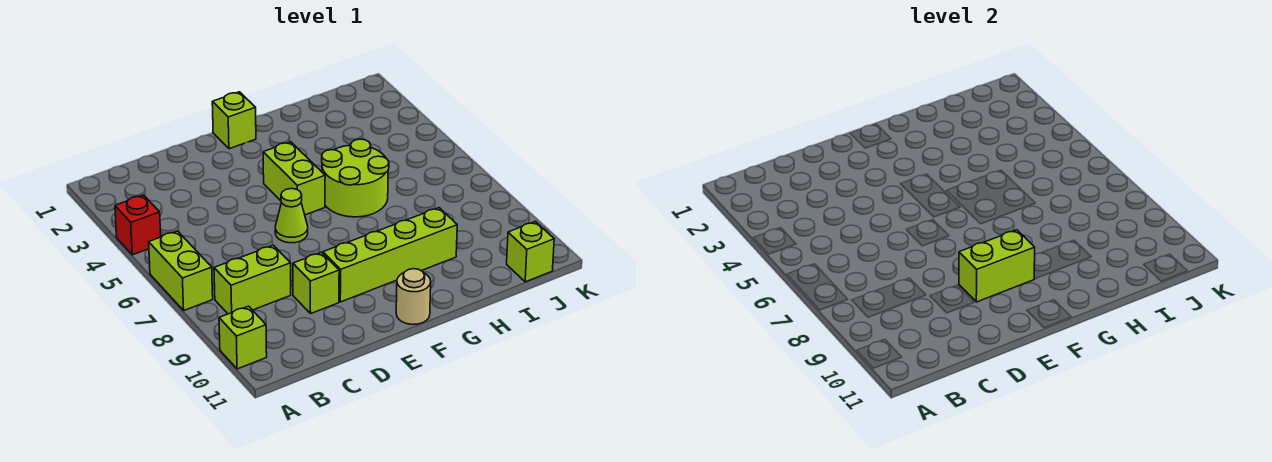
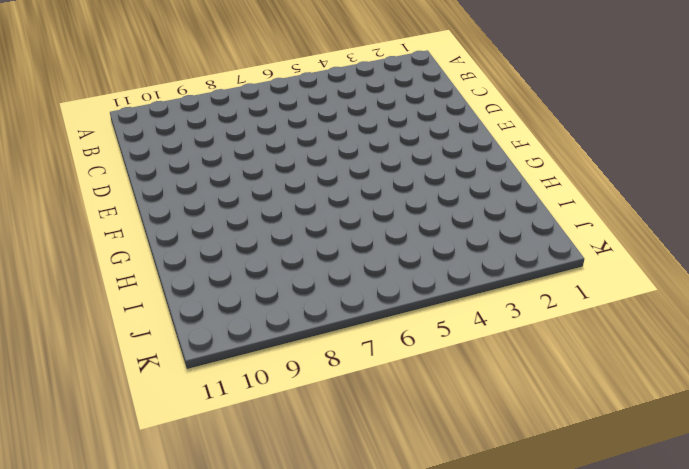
none -> red 1x1 brick [115,195,161,255]
none -> lime 1x2 brick [149,231,213,310]
none -> lime 1x1 brick [219,306,267,369]

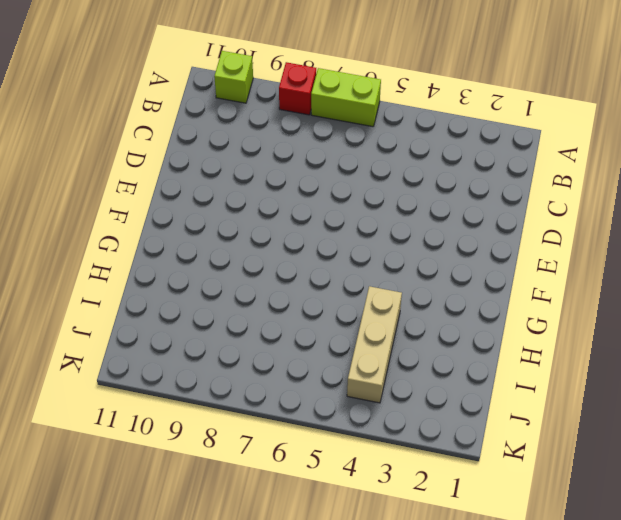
red 1x1 brick [279,62,316,115] -> red 1x1 brick moved to [115,195,161,255]
tan 1x3 brick [347,286,402,403] -> none
none -> lime 1x2 brick [214,245,291,314]
none -> lime 1x1 brick [293,252,339,313]
none -> lime 1x1 cone [275,189,308,243]

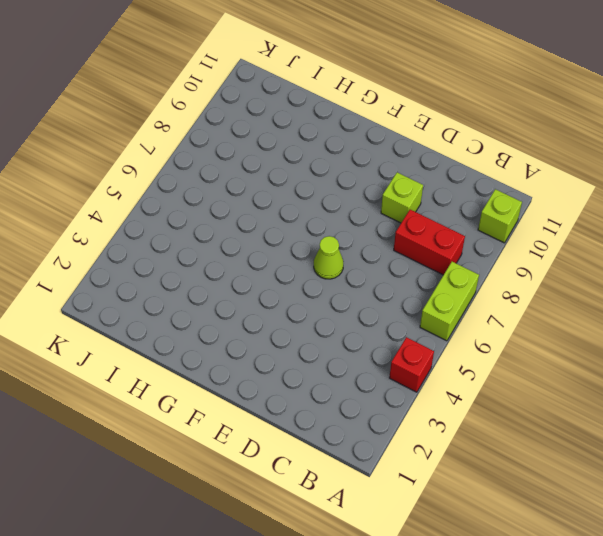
red 1x2 brick [394,210,465,275] -> lime 1x2 brick [214,245,291,314]
none -> lime 1x4 brick [323,208,457,302]
none -> lime 1x1 brick [212,92,256,149]
none -> lime 1x2 brick [263,142,325,215]

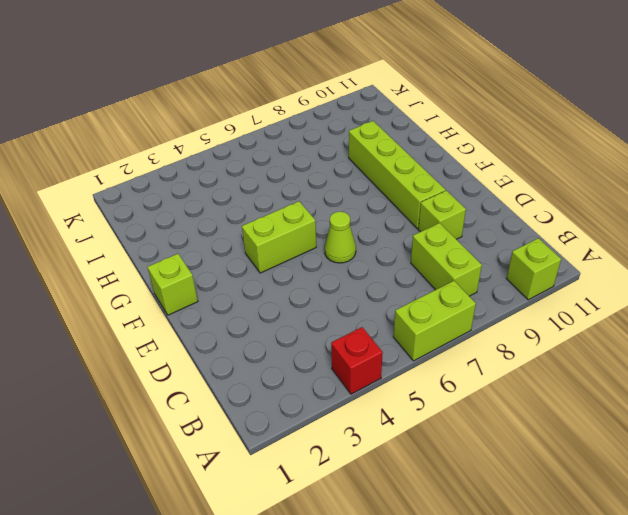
none -> tan 1x1 round brick [396,269,431,324]
none -> lime 2x2 round brick [322,139,389,217]
none -> lime 1x1 brick [507,222,554,282]

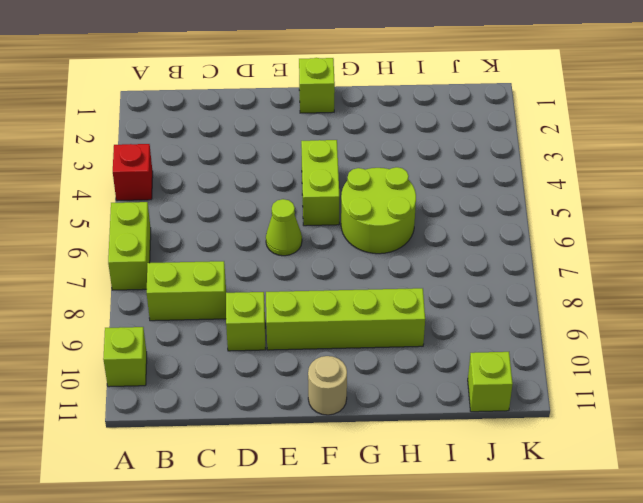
none -> lime 1x2 brick [959,230,1035,302]

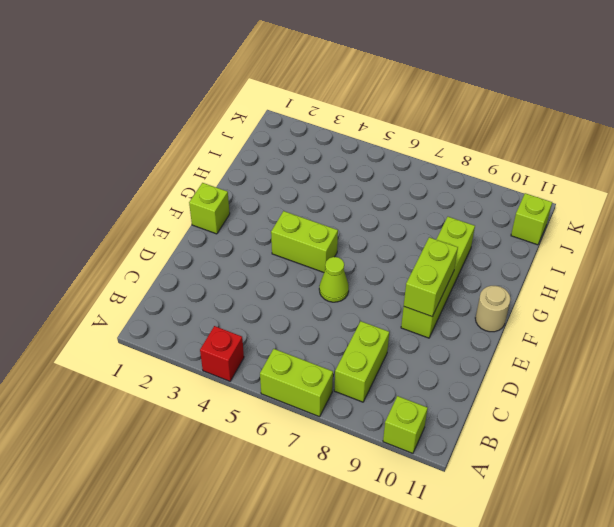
none -> lime 1x1 brick [293,252,339,313]
none -> lime 2x2 round brick [322,139,389,217]

